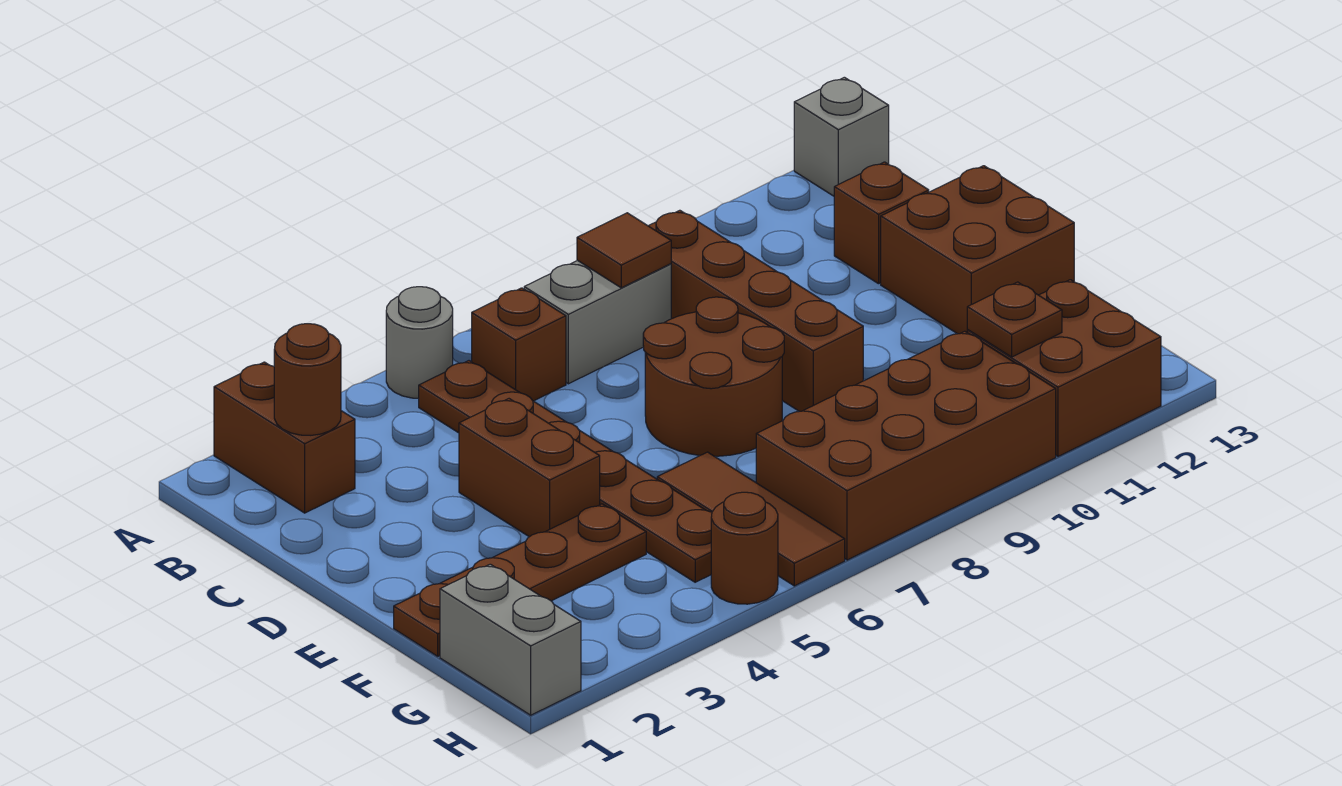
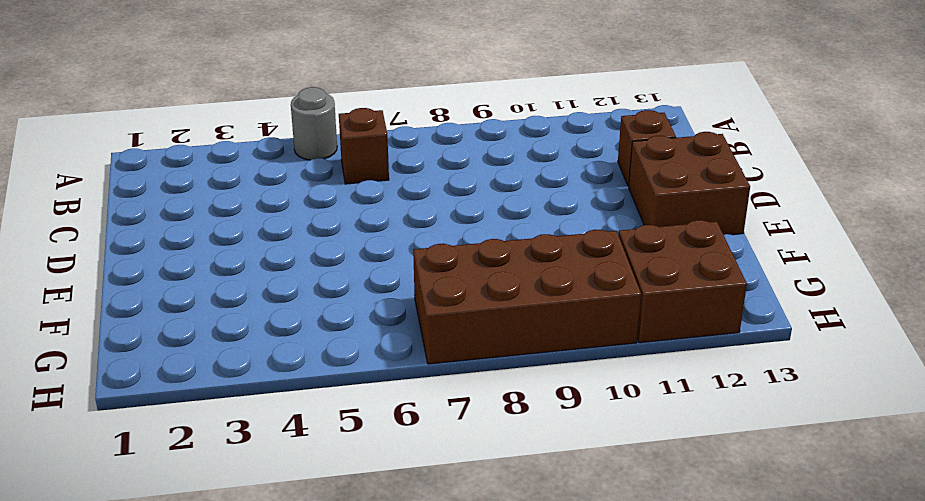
none -> brown 1x2 brick [214,362,355,513]
none -> grey 1x1 brick [794,77,889,196]
none -> brown 1x6 plate [419,361,712,582]

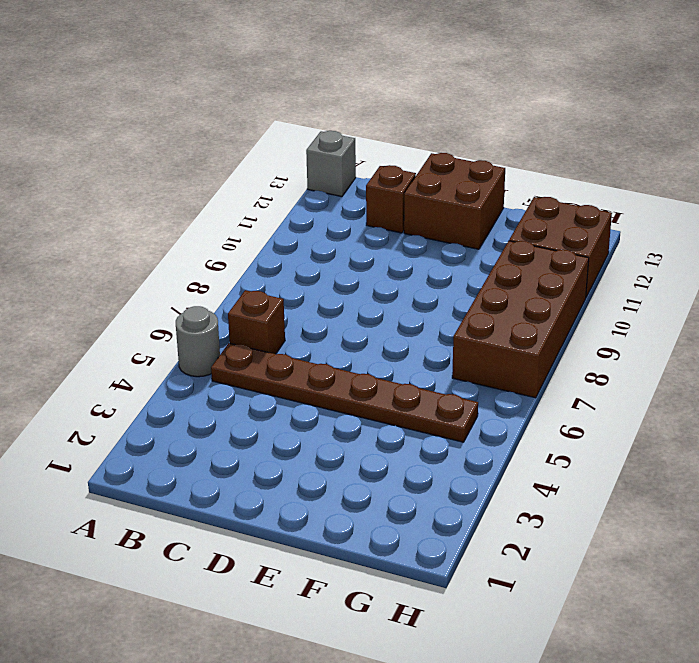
none -> brown 1x2 brick [214,362,355,513]
none -> grey 1x2 brick [524,260,671,384]
none -> brown 1x4 brick [649,210,863,411]

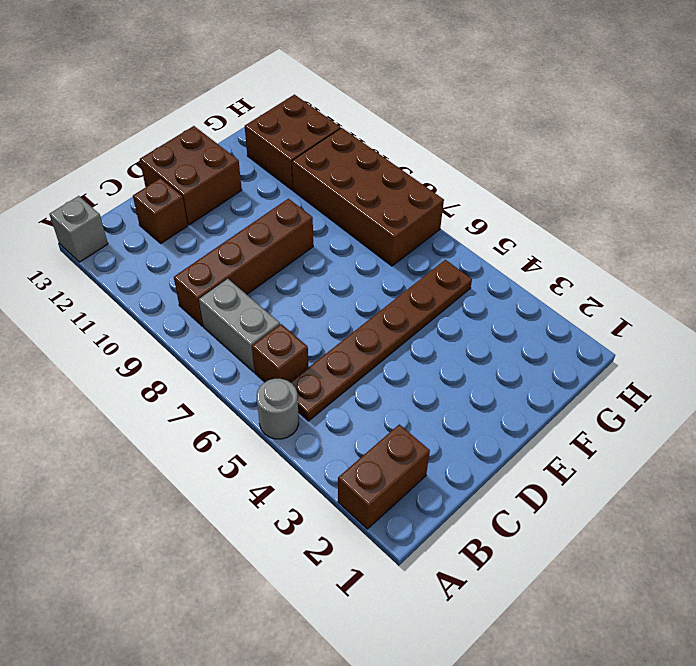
none -> brown 1x2 brick [459,399,600,537]
none -> brown 2x2 round brick [643,297,784,456]
none -> brown 1x4 plate [394,504,646,656]

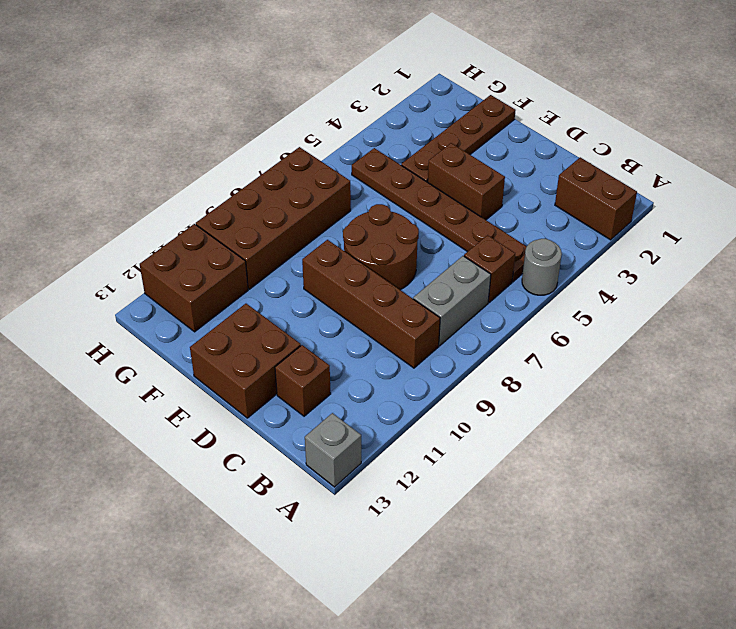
none -> brown 1x3 tile [657,452,845,586]
none -> grey 1x2 brick [440,564,581,715]
none -> brown 1x1 round brick [711,492,778,604]

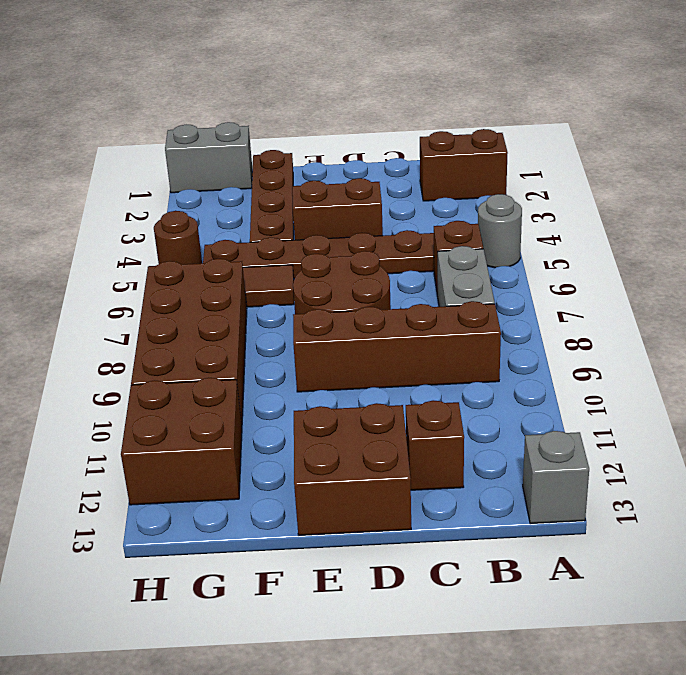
none -> brown 1x1 round brick [274,324,341,435]
none -> brown 1x1 tile [577,213,671,288]
none -> brown 1x1 plate [967,282,1062,357]

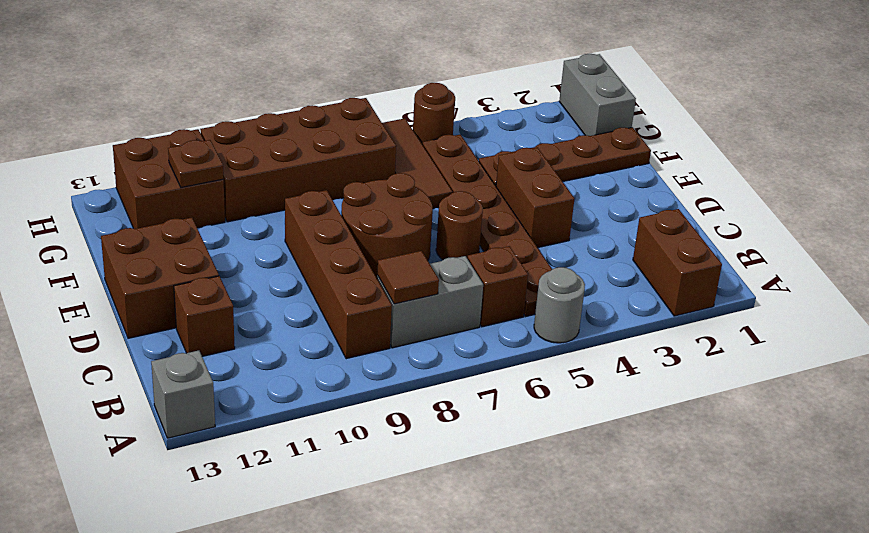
brown 1x1 round brick [436,191,483,260] -> brown 1x1 round brick moved to [274,324,341,435]

